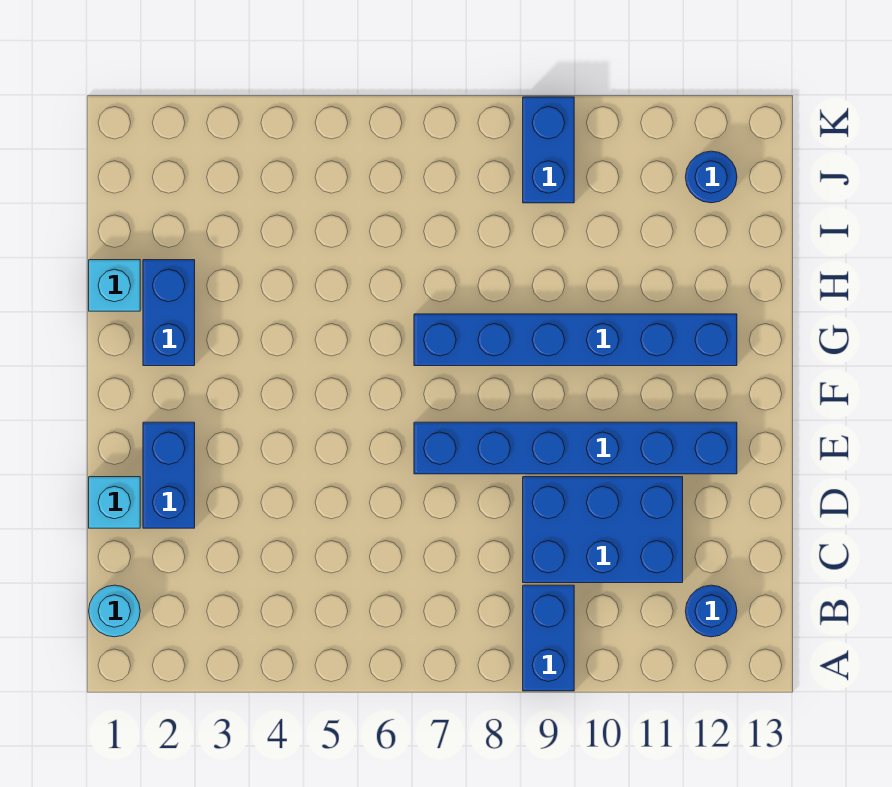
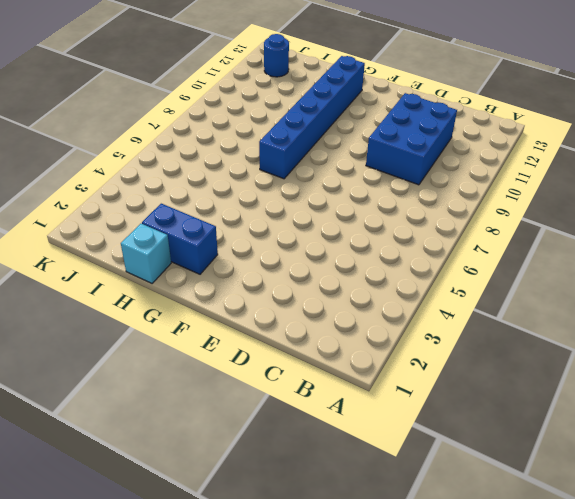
none -> blue 1x2 brick [523,585,574,691]
none -> cyan 1x1 round brick [89,585,140,637]
none -> blue 1x1 round brick [685,585,737,637]

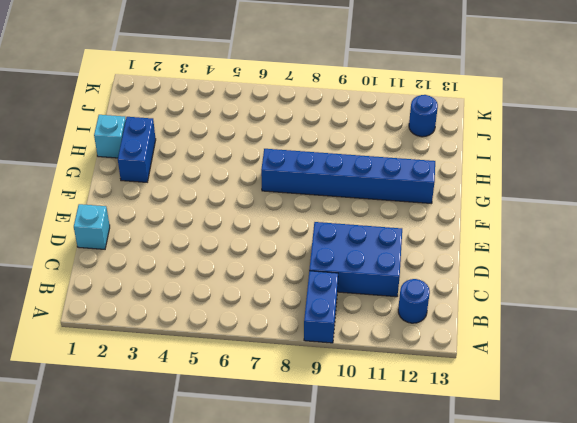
none -> cyan 1x1 round brick [89,585,140,637]
none -> blue 1x2 brick [143,422,195,528]
none -> blue 1x6 brick [414,422,737,474]

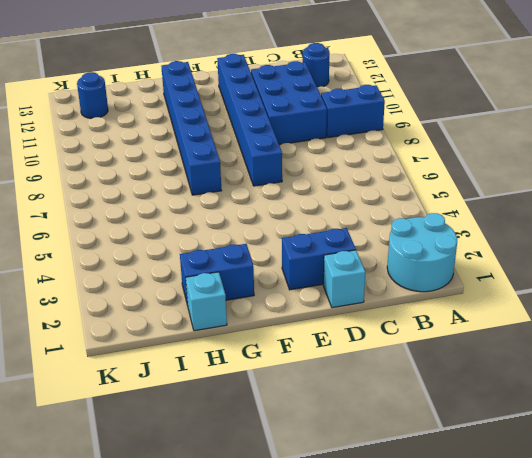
cyan 2x2 round brick [387,213,457,292] -> cyan 1x1 round brick [89,585,140,637]
none -> blue 1x2 brick [523,97,574,203]

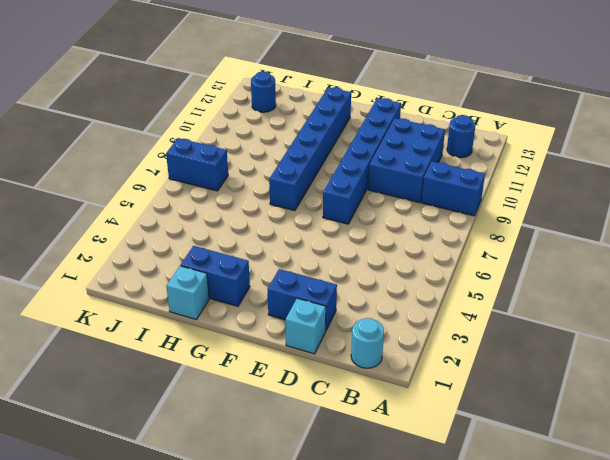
blue 1x2 brick [166,138,228,191] -> blue 1x2 brick moved to [523,97,574,203]

